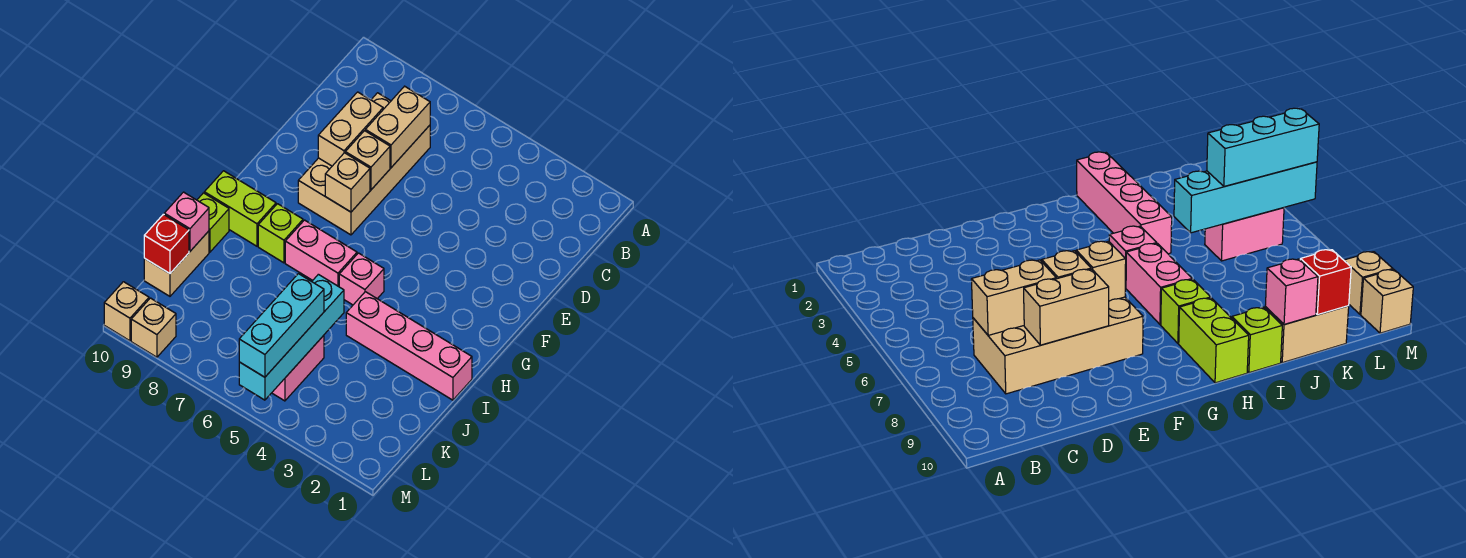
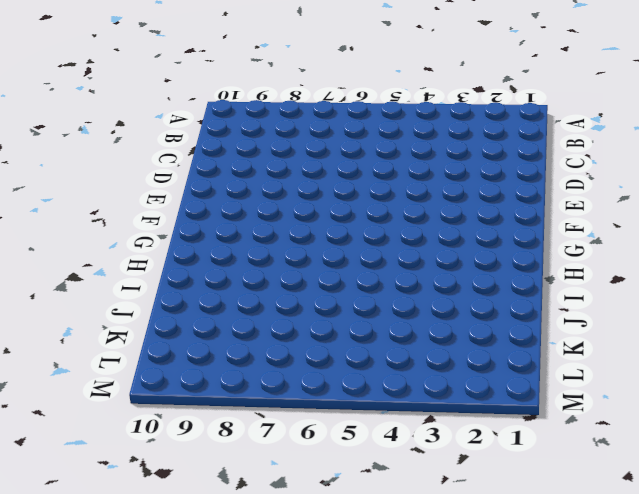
none -> tan 2x4 brick [298,93,430,235]
none -> pink 1x1 brick [339,253,384,305]
none -> pink 1x2 brick [285,220,357,287]

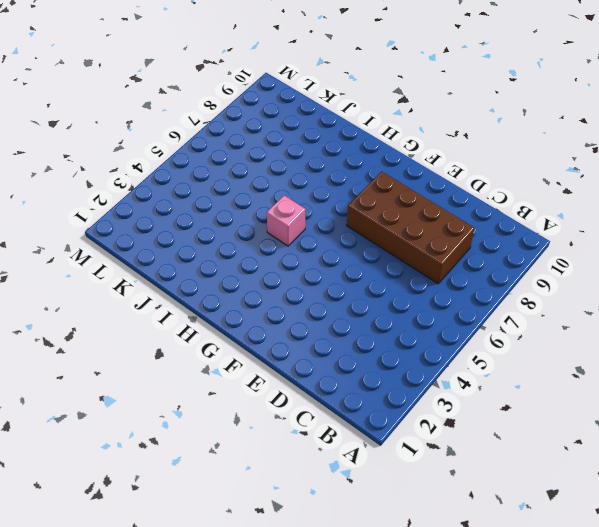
brown 2x4 brick [347,172,474,284] -> tan 2x4 brick [298,93,430,235]
none -> pink 1x2 brick [285,220,357,287]
none -> lime 1x1 brick [258,204,303,263]
none -> lime 1x2 brick [204,171,276,246]

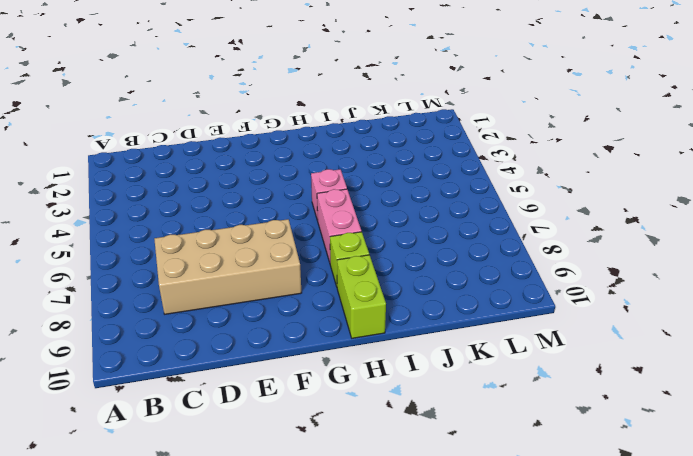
none -> pink 1x4 brick [346,292,472,400]
none -> lime 1x1 brick [197,193,229,252]
none -> tan 1x2 brick [144,231,209,296]

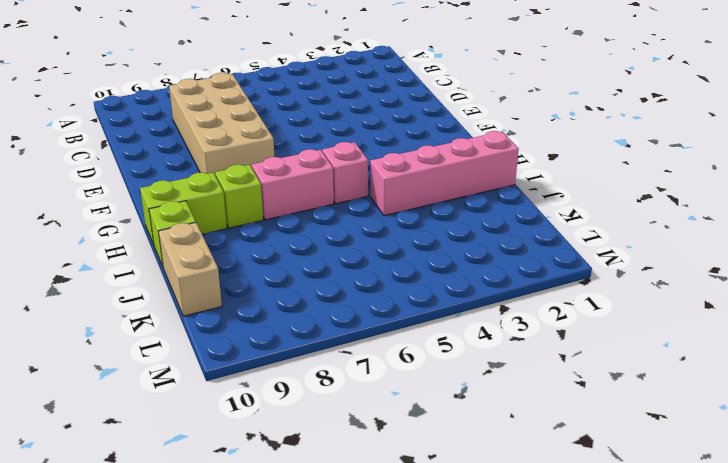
none -> pink 1x2 brick [272,335,324,401]
none -> tan 1x1 brick [131,298,176,357]
none -> tan 1x1 brick [104,282,149,341]

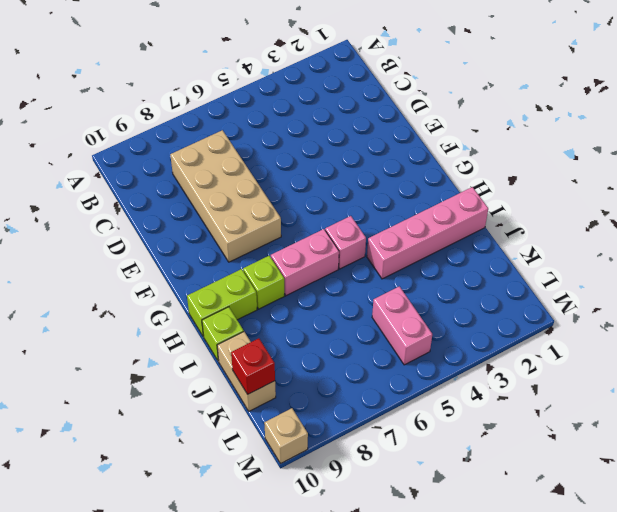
none -> tan 1x1 brick [131,298,176,357]
none -> tan 1x2 brick [365,86,430,167]
none -> tan 1x2 brick [318,92,383,166]

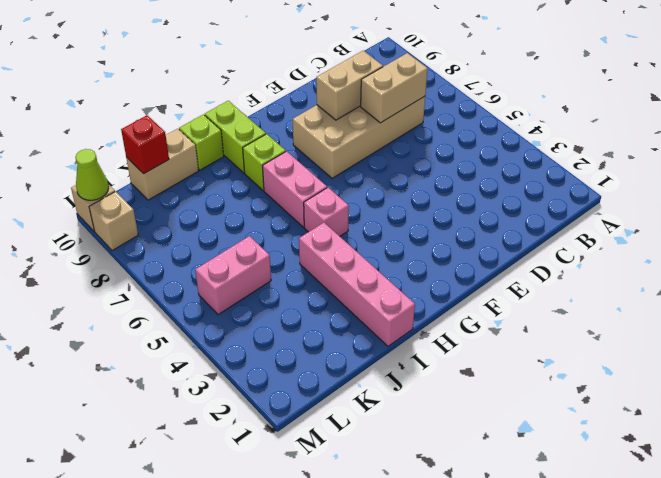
lime 1x1 cone [75,149,109,200] -> none
none -> tan 1x1 brick [345,131,390,190]
none -> tan 1x1 brick [325,153,370,212]
none -> cyan 1x4 brick [239,274,344,400]

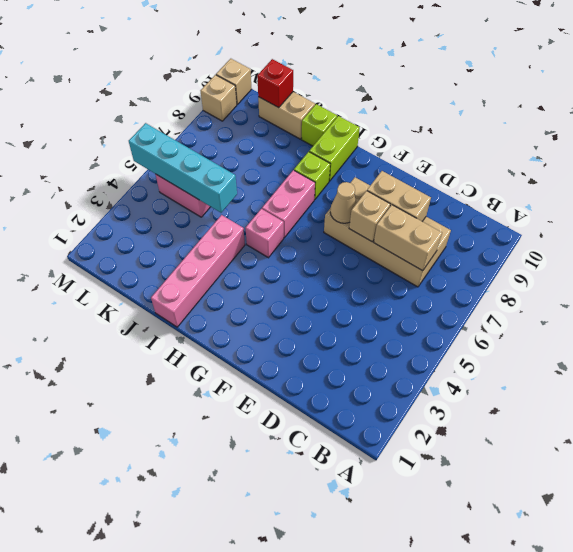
tan 1x1 cone [330,182,357,223] -> tan 1x1 brick [325,153,370,212]
none -> pink 1x1 brick [164,192,209,251]
none -> cyan 1x3 brick [239,274,324,377]

